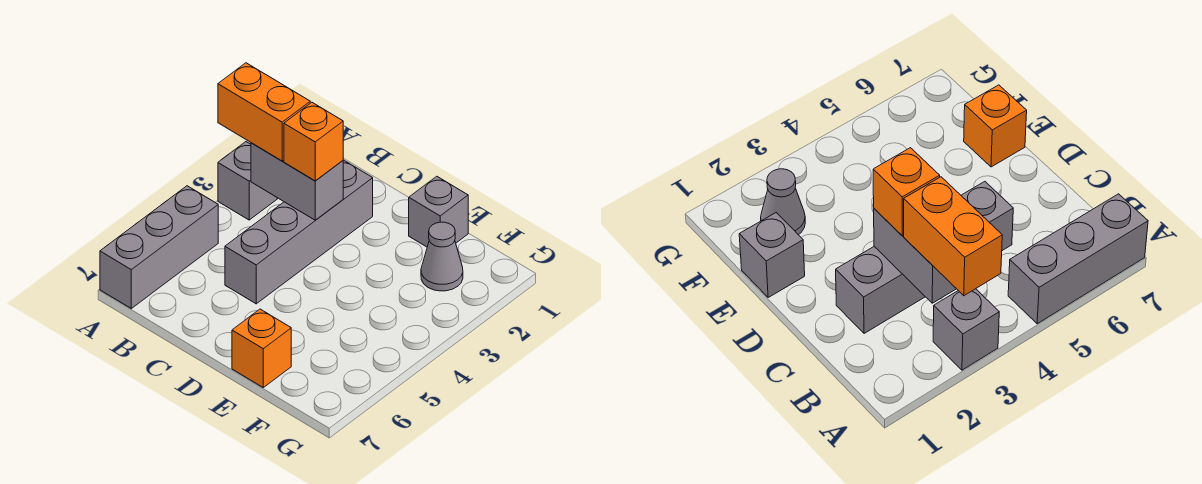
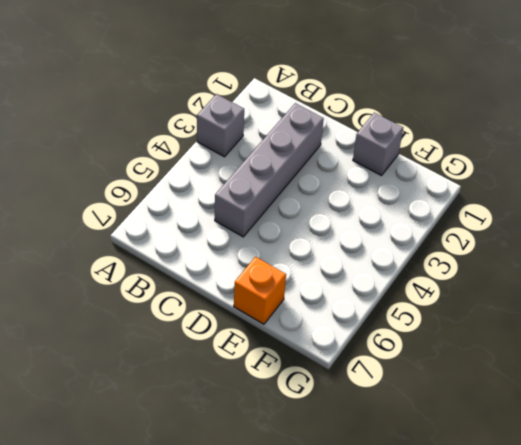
none -> grey 1x3 brick [100,186,218,308]
none -> grey 1x1 cone [421,222,463,291]

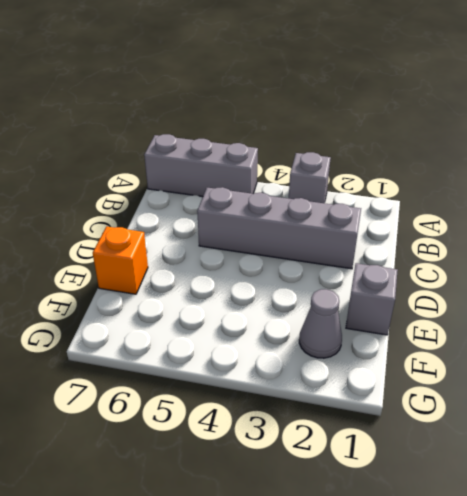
none -> grey 1x2 brick [251,143,343,220]
none -> orange 1x2 brick [218,63,310,161]

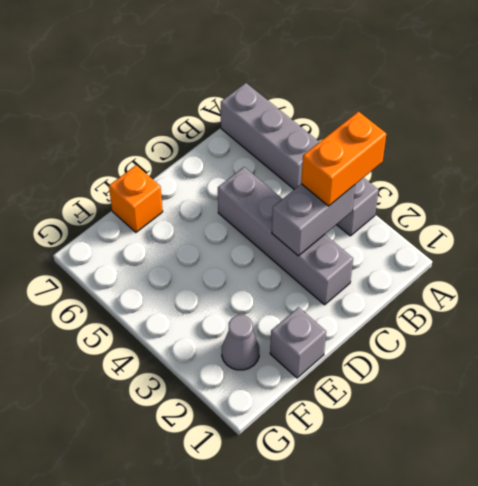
none -> orange 1x1 brick [284,102,343,181]

